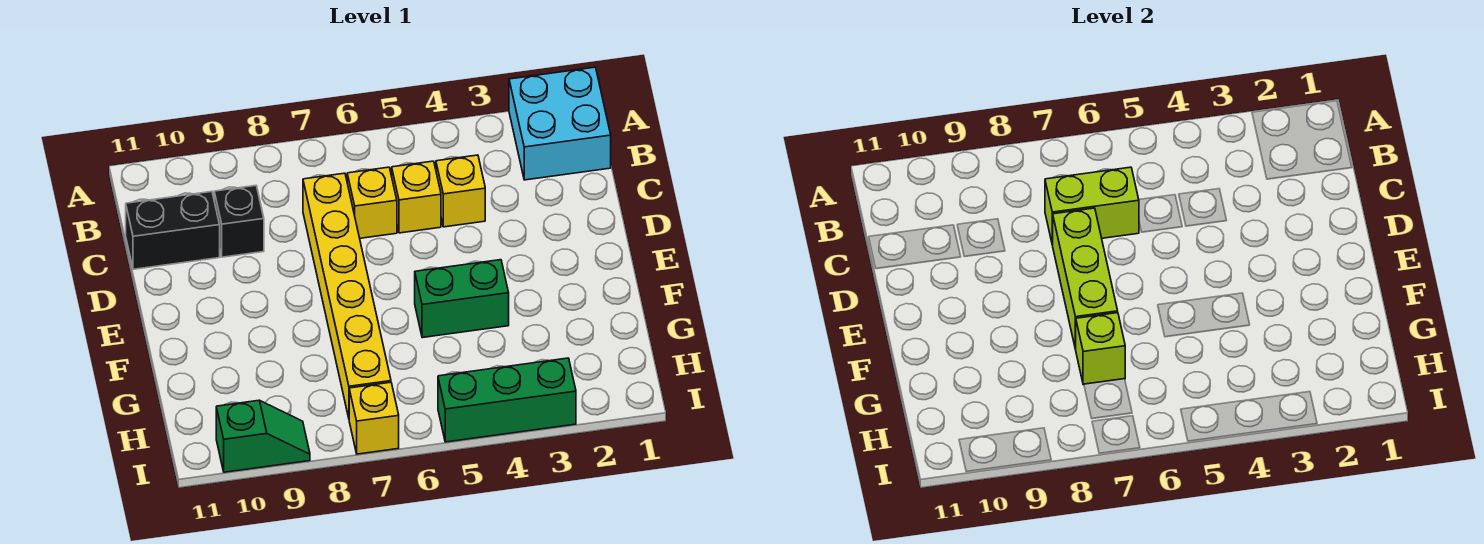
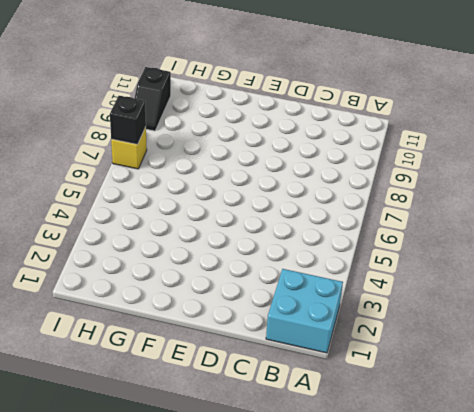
black 1x1 brick [110,96,146,144] -> black 1x1 brick moved to [214,186,264,257]
black 1x2 slope [134,67,171,131] -> green 1x2 slope [216,400,310,472]
none -> yellow 1x1 brick [436,155,485,227]
none -> yellow 1x1 brick [392,161,441,233]
none -> yellow 1x1 brick [347,167,397,238]

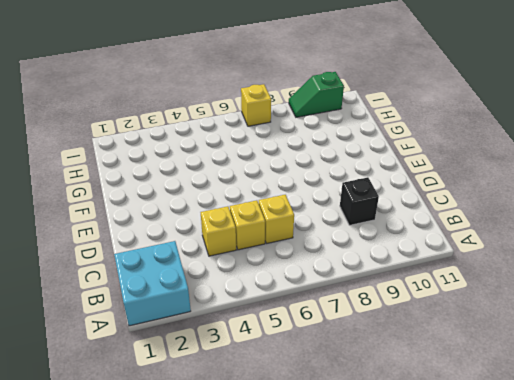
none -> yellow 1x6 brick [303,173,391,418]
none -> black 1x2 brick [126,192,220,269]
none -> green 1x2 brick [415,260,509,338]

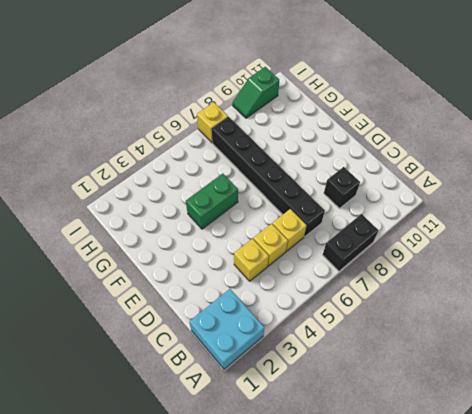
black 1x2 brick [323,214,379,271] -> black 1x2 brick moved to [126,192,220,269]
black 1x6 brick [212,117,325,236] -> yellow 1x6 brick [303,173,391,418]
none -> green 1x3 brick [438,358,576,442]
none -> lime 1x2 brick [1045,167,1139,245]
none -> lime 1x3 brick [1053,208,1118,349]

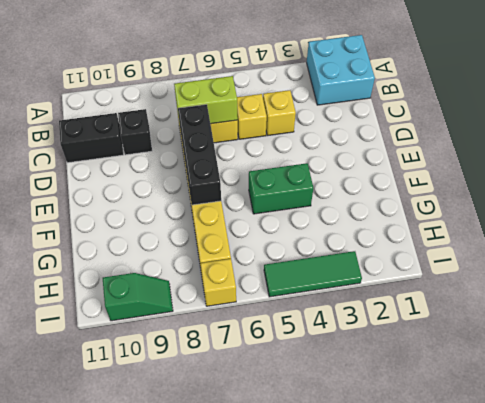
black 1x3 brick [178,104,221,205] -> lime 1x3 brick [1053,208,1118,349]
green 1x3 tile [264,251,362,297] -> green 1x3 brick [438,358,576,442]
none -> lime 1x1 brick [1076,313,1125,385]

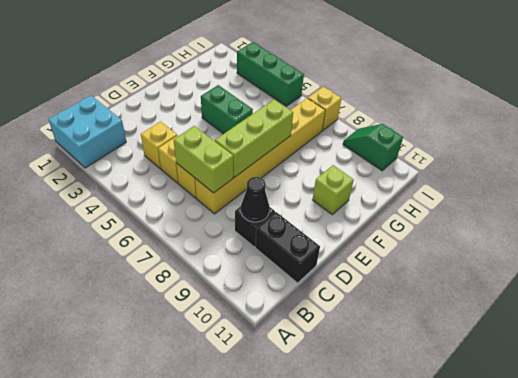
black 1x1 cone [241,177,269,222] -> none
lime 1x1 brick [313,165,354,214] -> lime 1x1 brick moved to [1076,313,1125,385]

